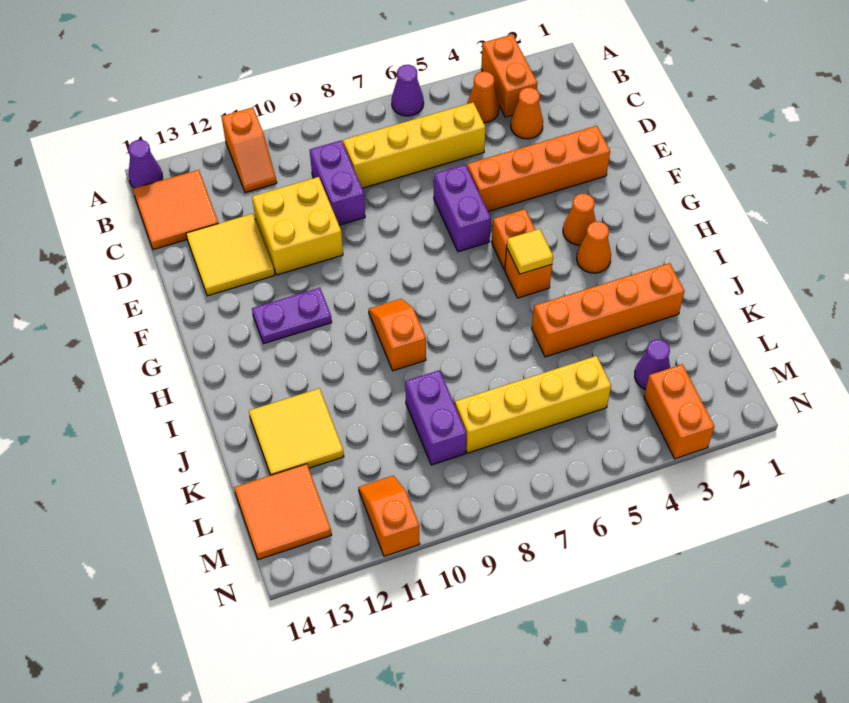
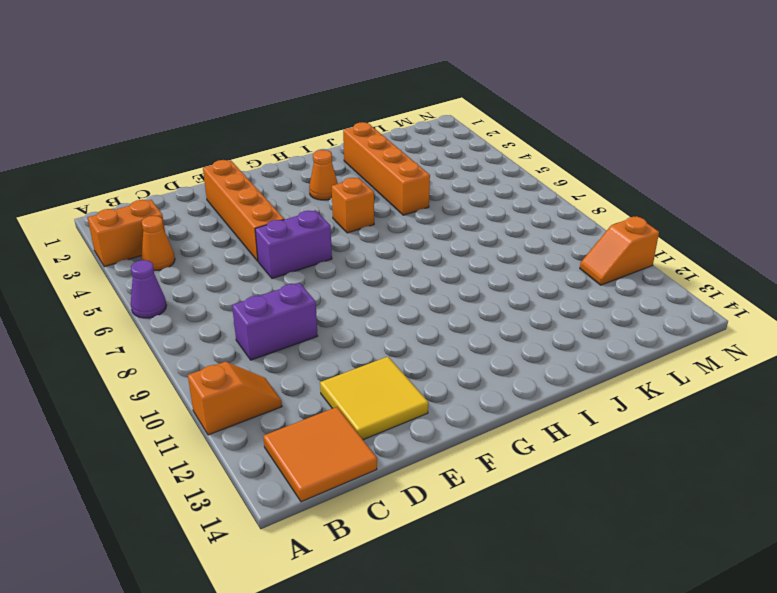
none -> purple 1x1 cone [128,140,163,188]
none -> orange 1x1 cone [511,87,543,139]
none -> yellow 1x4 brick [343,103,485,188]

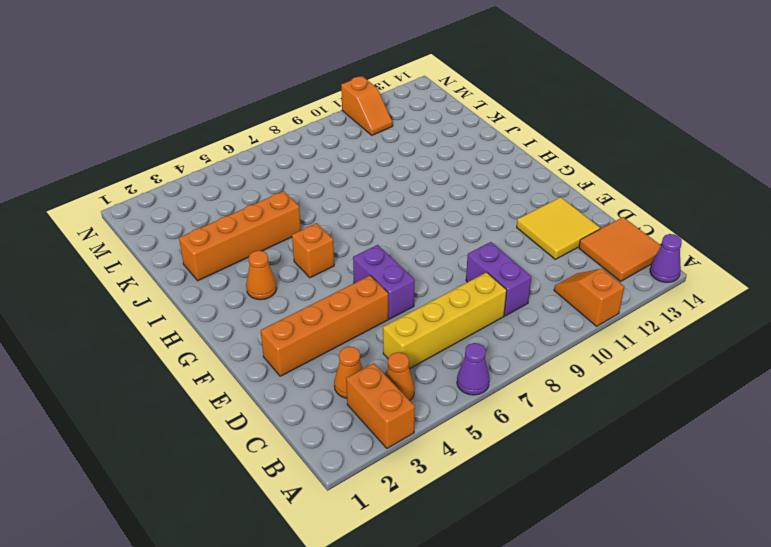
none -> yellow 2x2 brick [252,177,343,275]
none -> orange 1x1 cone [563,194,596,245]
none -> orange 1x1 brick [492,209,535,270]

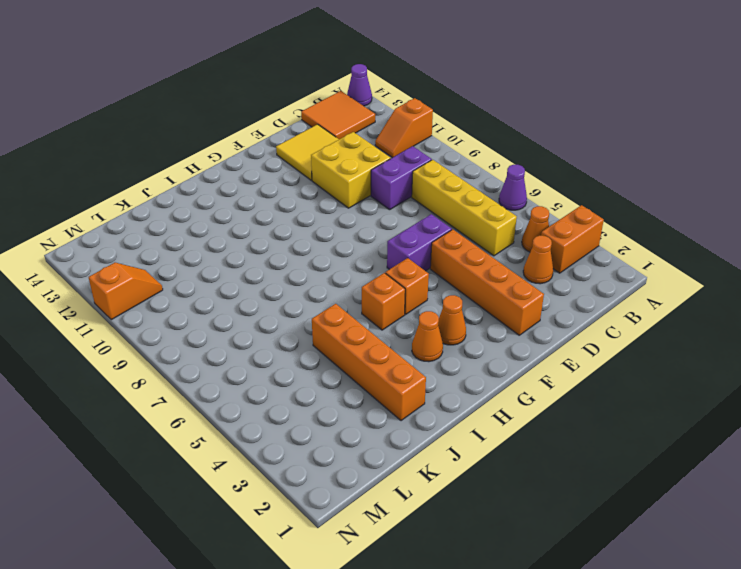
none -> purple 1x2 plate [252,288,332,344]
none -> orange 1x2 slope [369,299,426,371]
none -> yellow 2x2 tile [249,388,344,475]

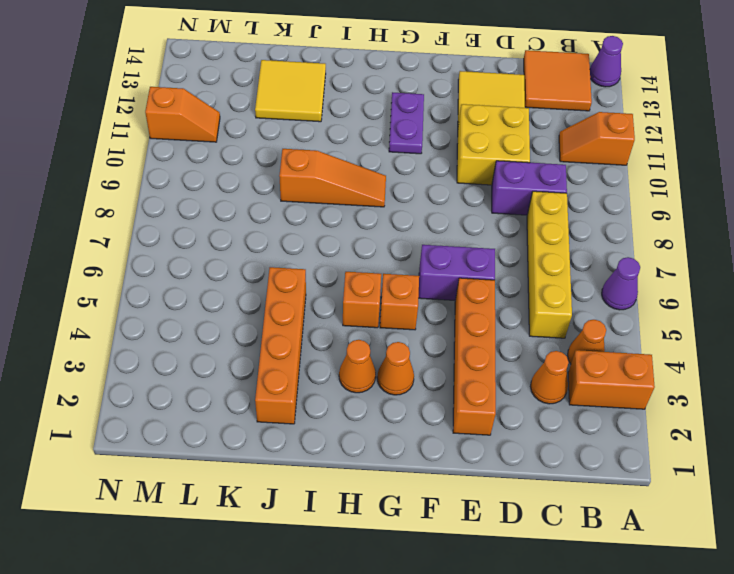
orange 1x3 slope [279,149,386,207] -> orange 1x2 slope [369,299,426,371]
none -> purple 1x2 brick [405,370,466,465]
none -> purple 1x1 cone [635,339,670,390]
none -> yellow 1x4 brick [455,356,611,453]

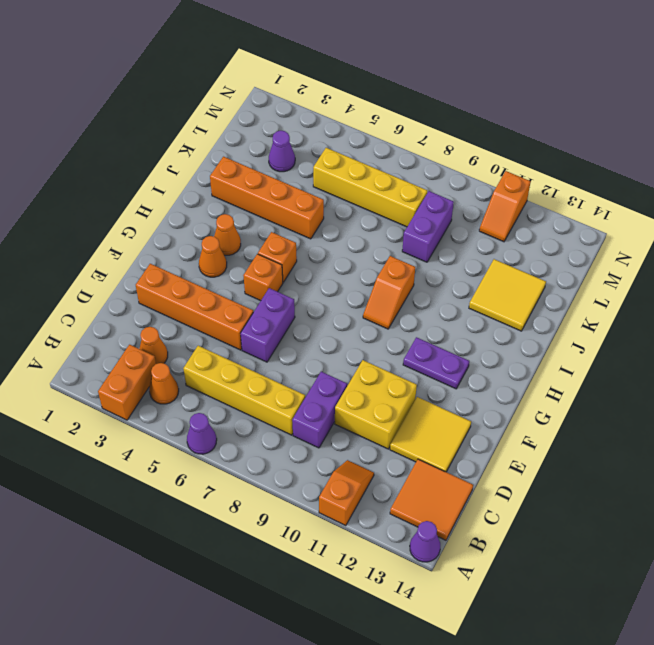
none -> orange 2x2 tile [234,464,332,560]
none -> orange 1x2 brick [644,364,715,459]
none -> yellow 1x1 tile [507,229,553,274]

